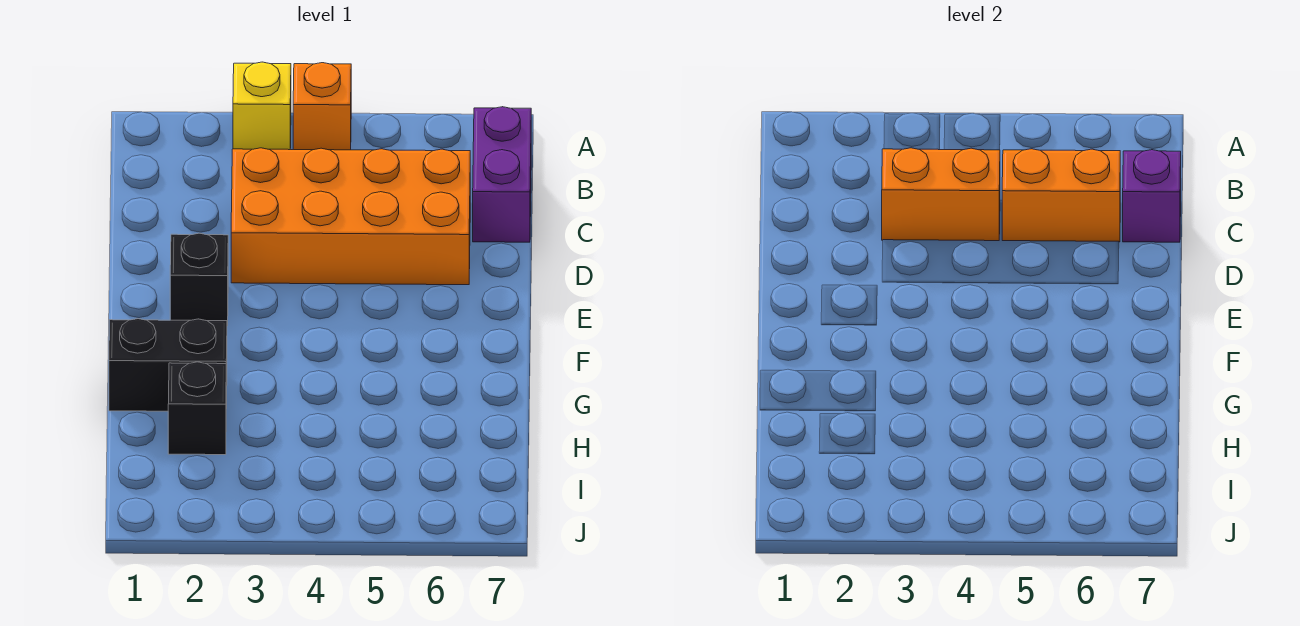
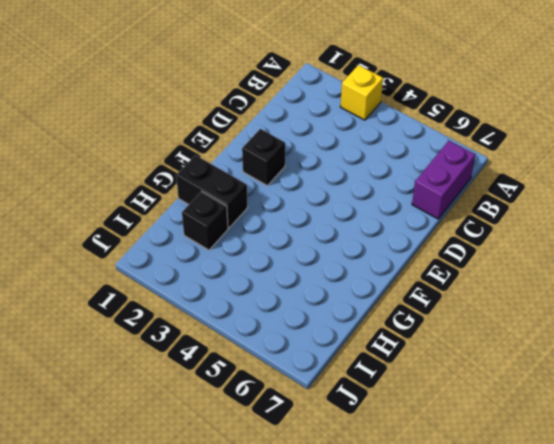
none -> orange 1x1 brick [293,63,351,150]
none -> orange 2x4 brick [231,148,470,285]

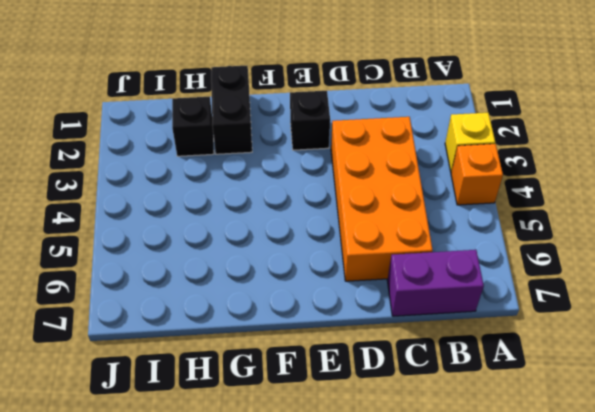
none -> orange 1x2 brick [882,148,1000,241]
none -> orange 1x2 brick [1002,149,1120,242]

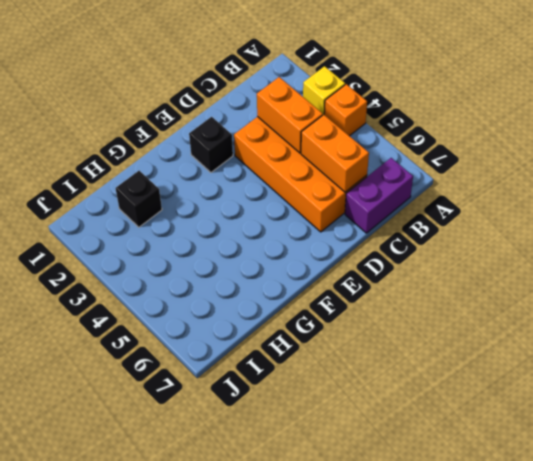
none -> black 1x2 brick [109,319,227,411]
none -> purple 1x1 brick [1123,150,1181,242]

